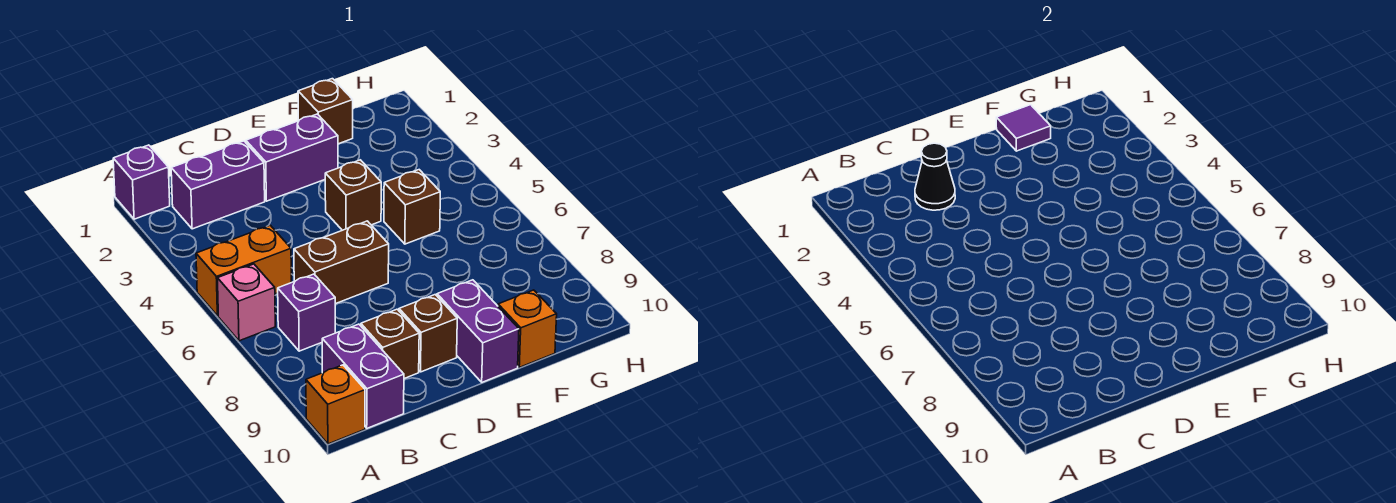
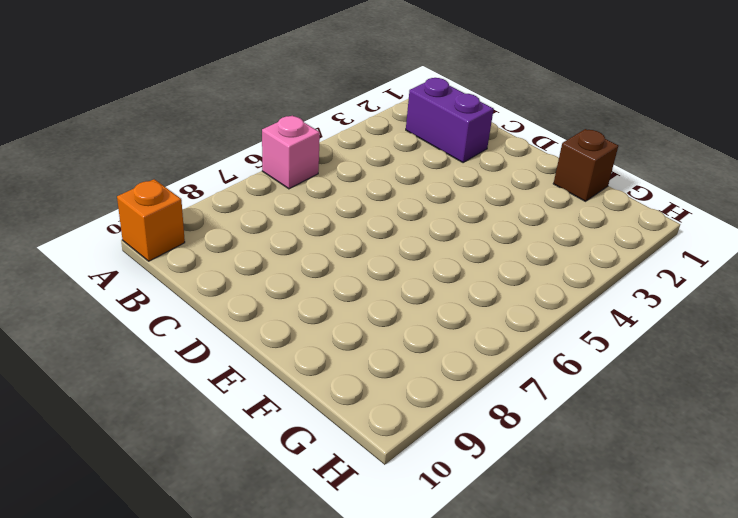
none -> purple 1x1 brick [113,145,170,219]
none -> orange 1x2 brick [196,225,291,316]
none -> purple 1x1 brick [278,274,335,351]

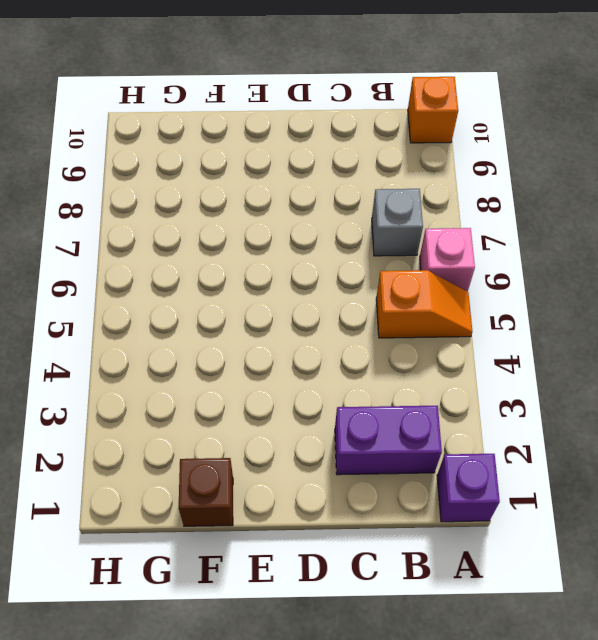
orange 1x2 slope [376,270,472,338] -> orange 1x2 brick [196,225,291,316]
grey 1x1 brick [372,189,423,256] -> purple 1x1 brick [278,274,335,351]
none -> purple 1x2 brick [322,324,404,428]
none -> brown 1x2 brick [294,221,389,304]
none -> brown 1x1 brick [361,309,419,379]

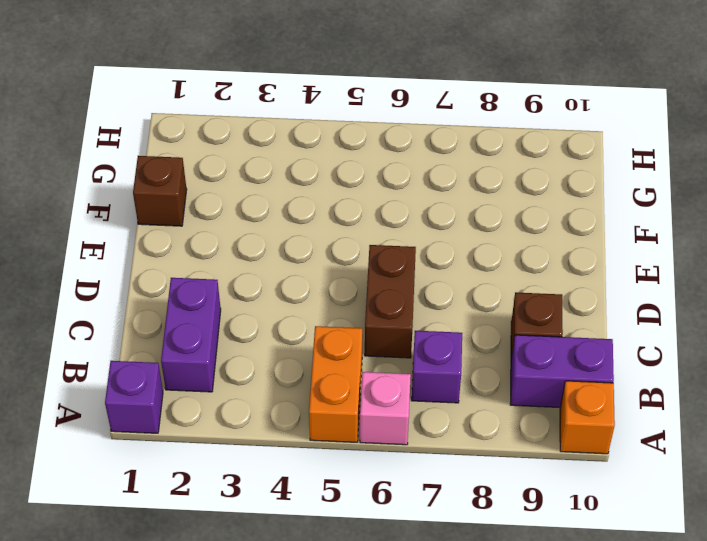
none -> purple 1x2 brick [246,114,338,201]
none -> brown 1x1 brick [399,295,457,372]
none -> brown 1x1 brick [325,160,381,230]

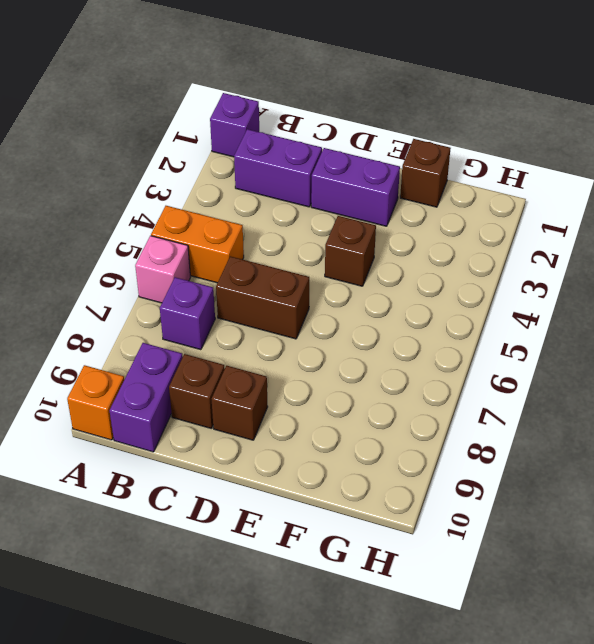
none -> purple 1x2 brick [437,280,519,382]
none -> brown 1x1 brick [384,170,440,244]
none -> orange 1x1 brick [498,290,557,367]

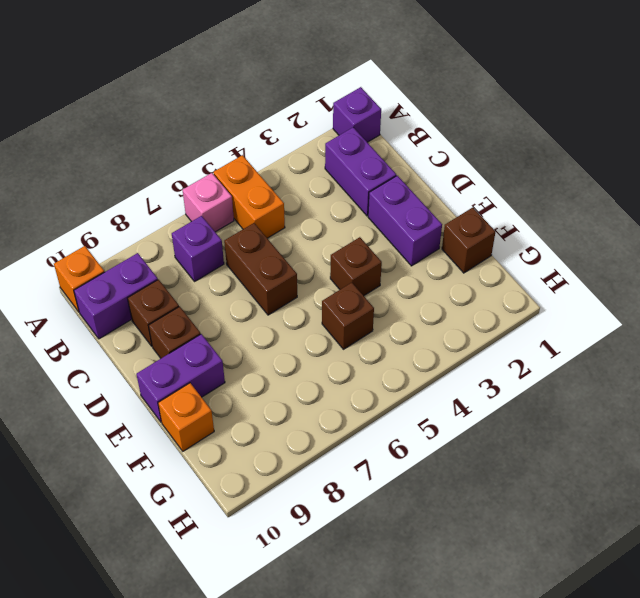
none -> black 1x1 cone [915,143,955,210]
none -> purple 1x1 tile [996,105,1051,151]

